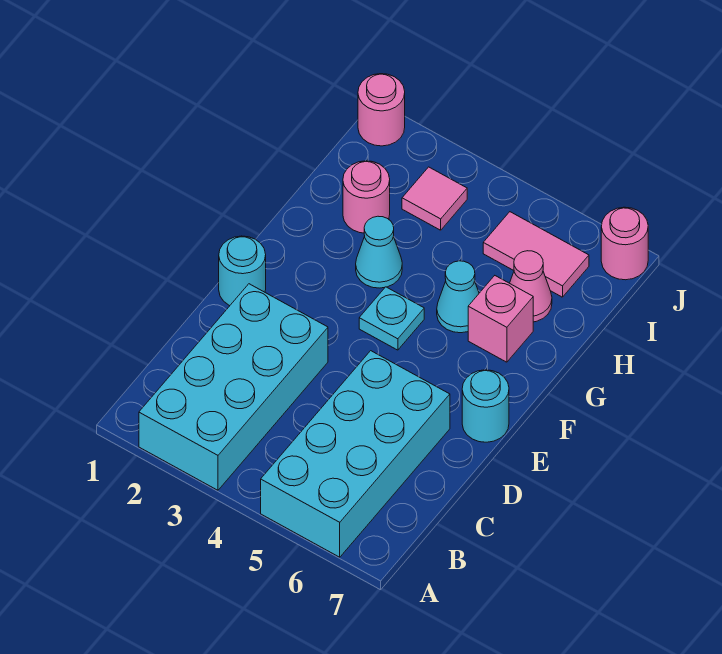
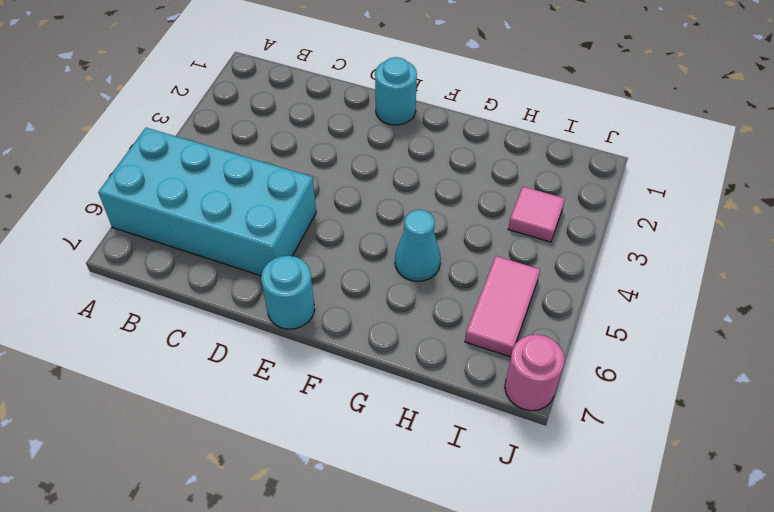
none -> cyan 2x4 brick [139,284,328,490]
none -> cyan 1x1 plate [359,287,424,350]
none -> cyan 1x1 cone [356,216,402,288]

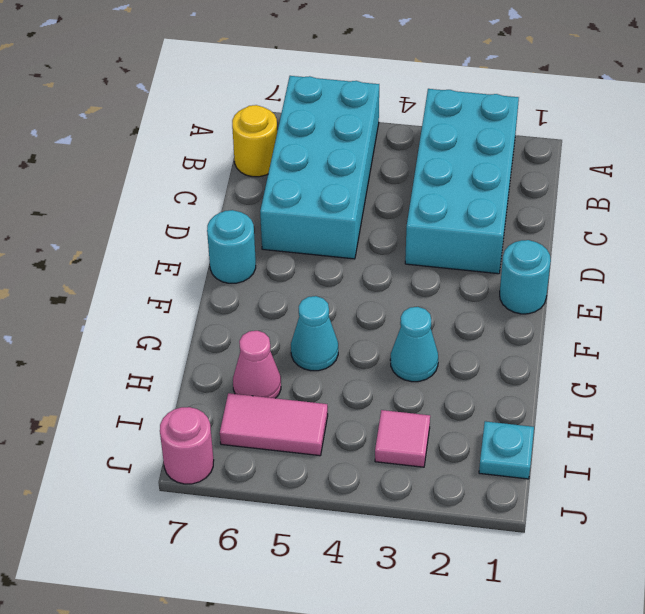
yellow 1x1 round brick [232,105,277,177] -> none
cyan 1x1 plate [479,421,534,479] -> cyan 1x1 plate moved to [359,287,424,350]
none -> pink 1x1 brick [468,276,533,362]
none -> pink 1x1 round brick [343,161,390,233]
none -> pink 1x1 round brick [358,74,405,146]

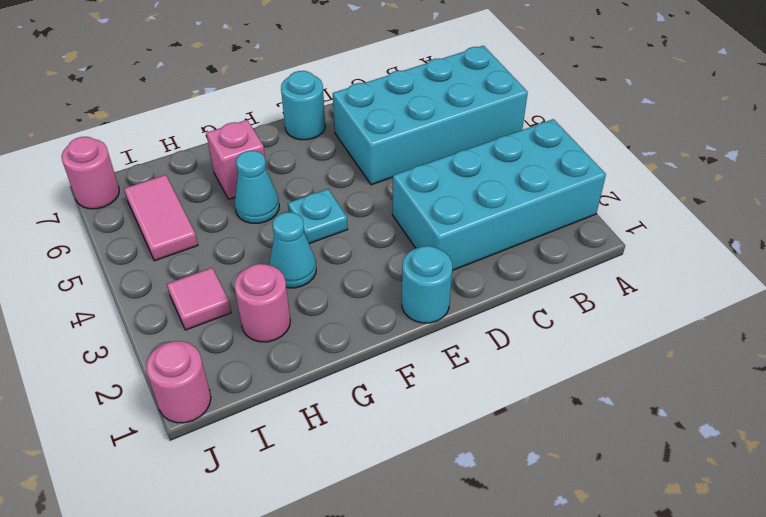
none -> pink 1x1 cone [510,251,552,322]

